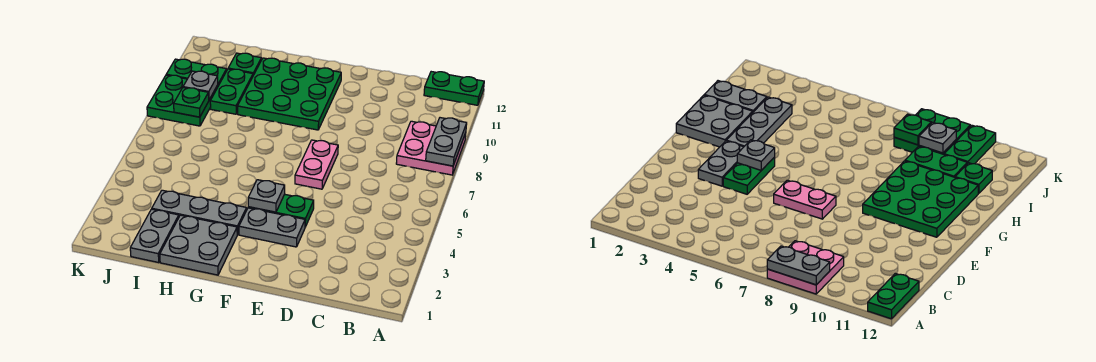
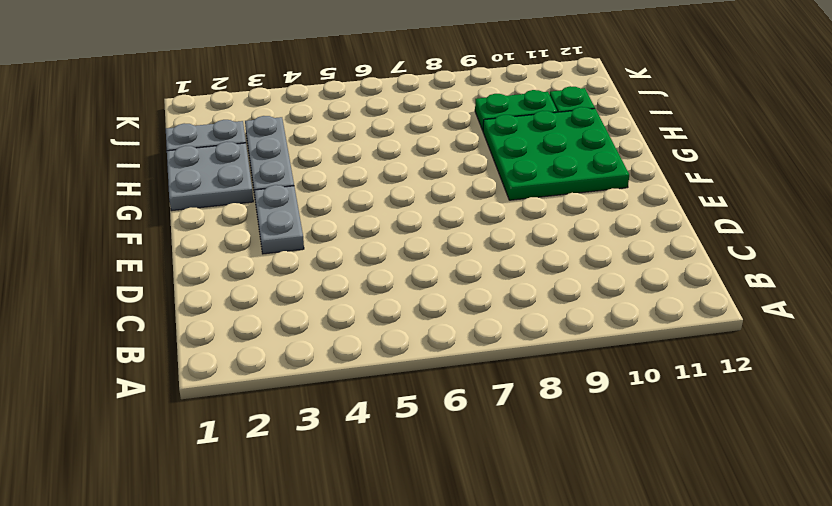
none -> pink 2x2 plate [396,121,466,175]
none -> green 1x2 plate [424,72,484,105]
none -> green 1x2 plate [248,194,314,227]

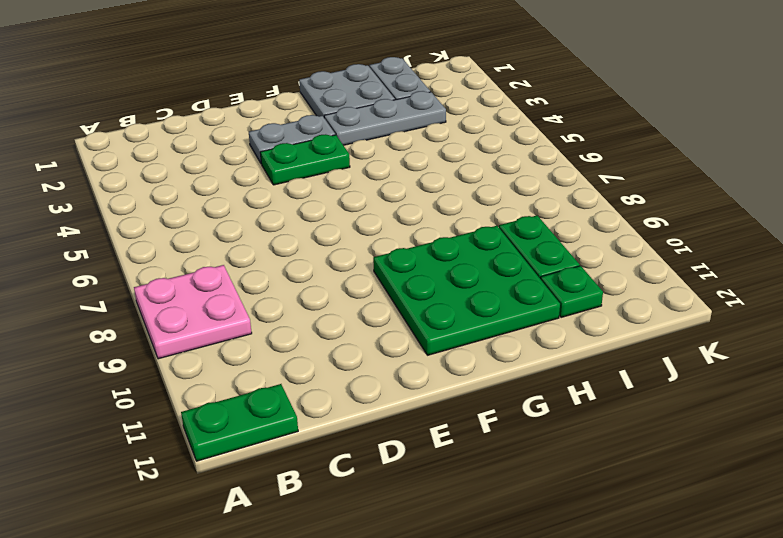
none -> pink 1x2 plate [295,140,338,189]
none -> green 2x2 plate [147,75,218,126]
none -> green 1x2 plate [166,59,227,86]

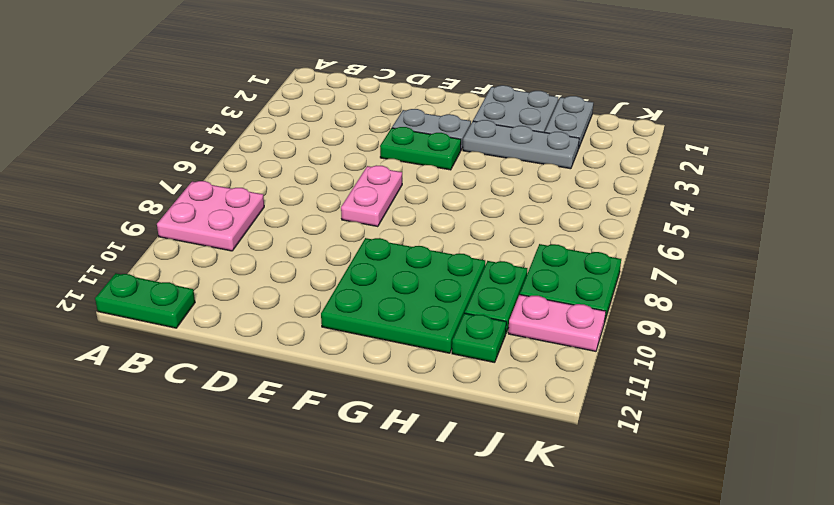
pink 1x2 plate [508,295,606,351] -> green 1x2 plate [166,59,227,86]
none -> grey 1x2 plate [426,118,467,166]
none -> grey 1x1 plate [248,180,285,212]
none -> green 1x1 plate [174,88,209,117]

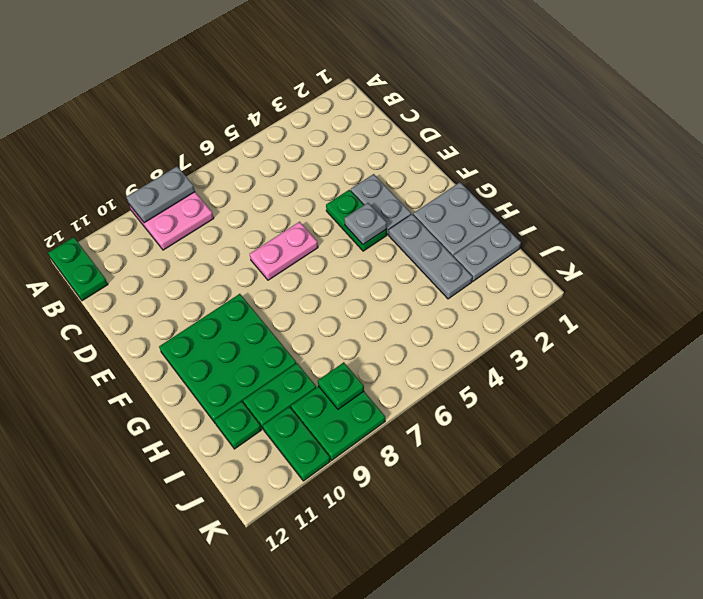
none -> grey 1x1 plate [183,71,218,100]

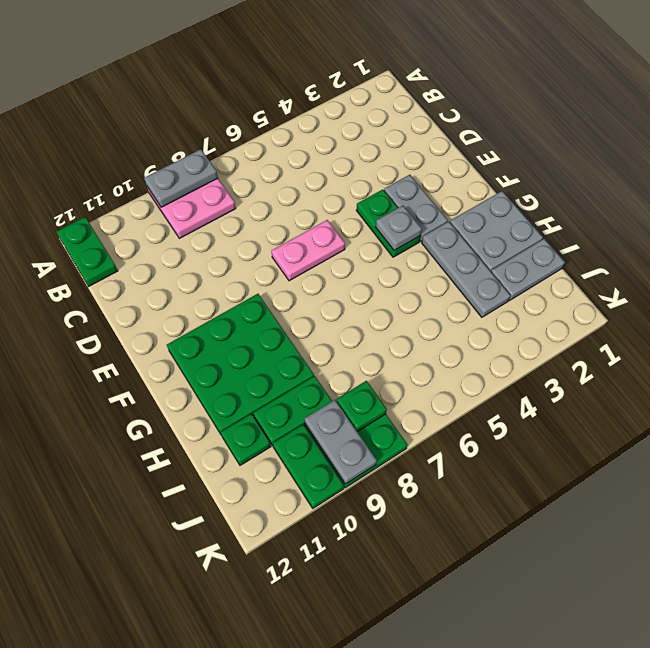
grey 1x2 plate [305,400,377,484] -> grey 1x1 plate [183,71,218,100]

